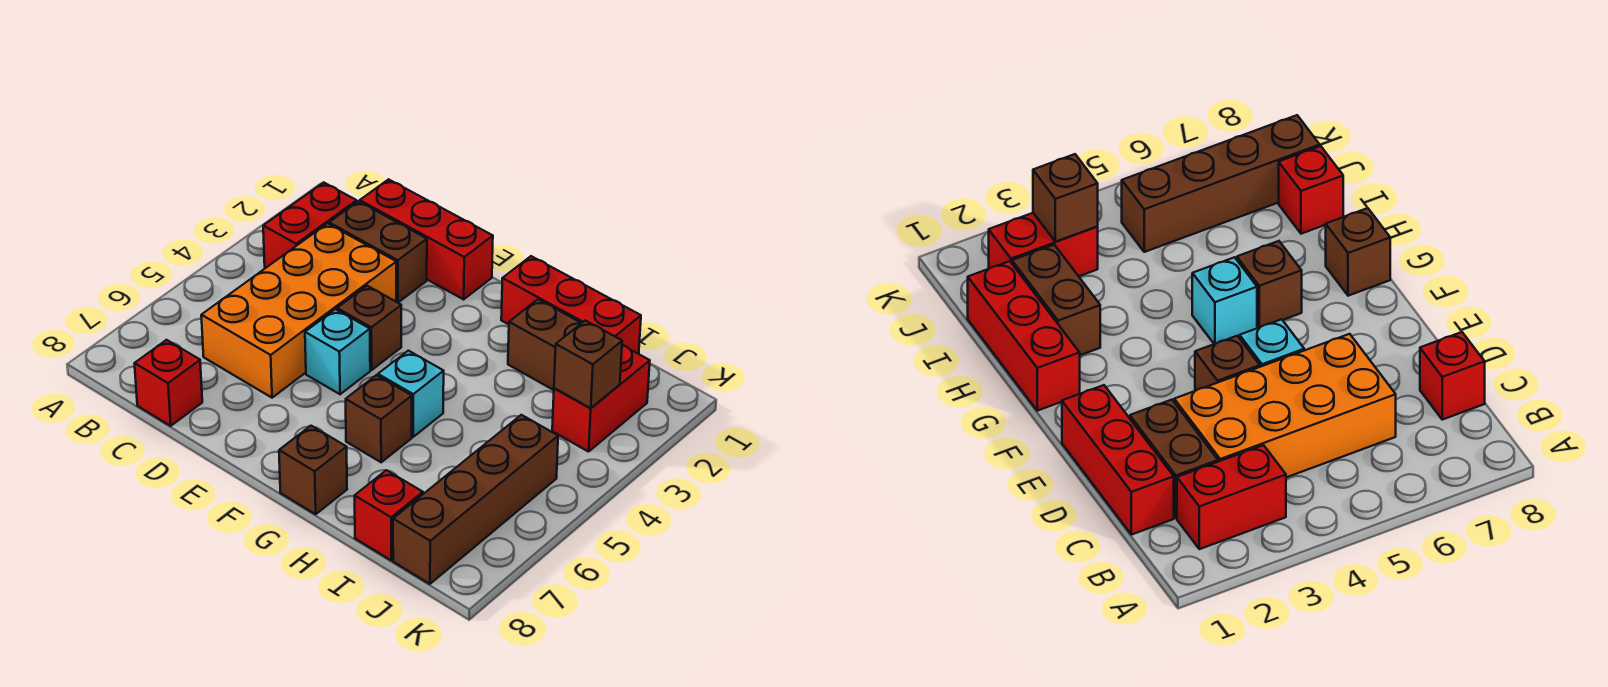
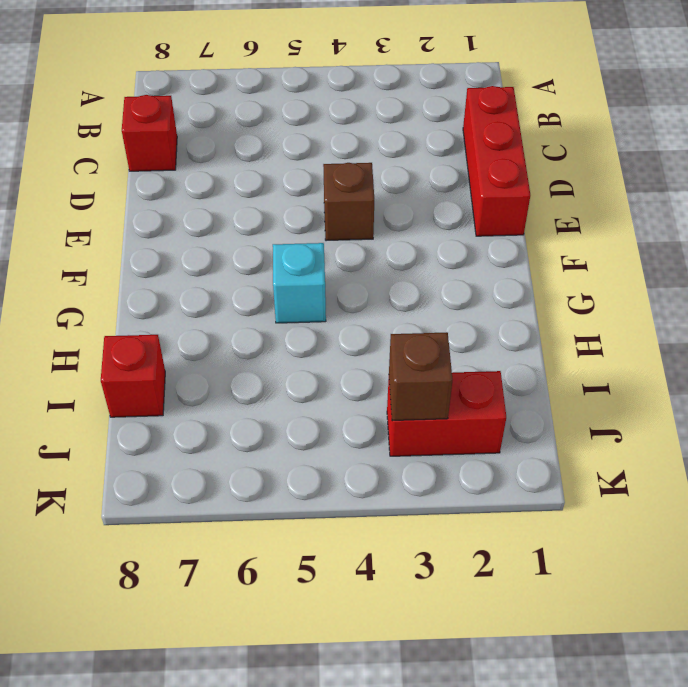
none -> red 1x2 brick [263,182,357,268]
none -> brown 1x2 brick [329,201,427,303]
none -> orange 2x4 brick [201,224,396,398]

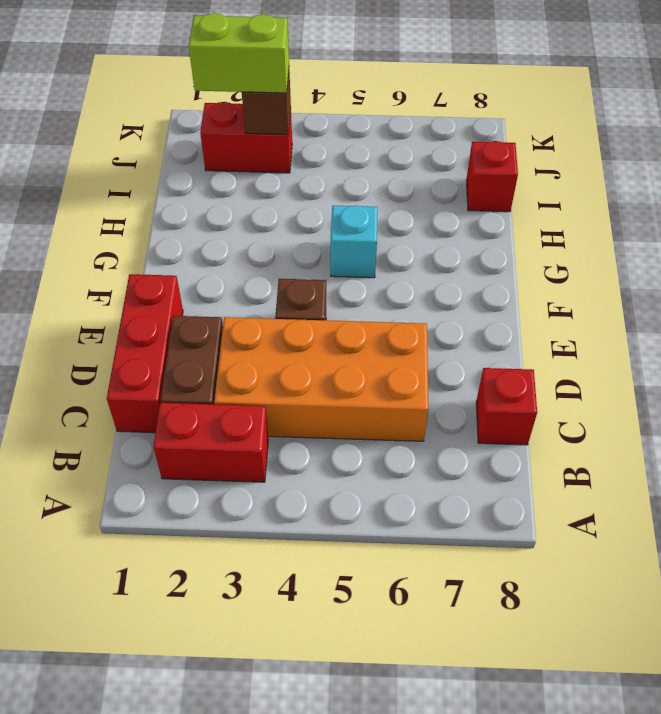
lime 1x2 brick [189,13,289,93] -> none
none -> cyan 1x1 brick [305,309,370,394]
none -> red 1x3 brick [501,256,641,354]
none -> brown 1x1 brick [346,375,412,462]

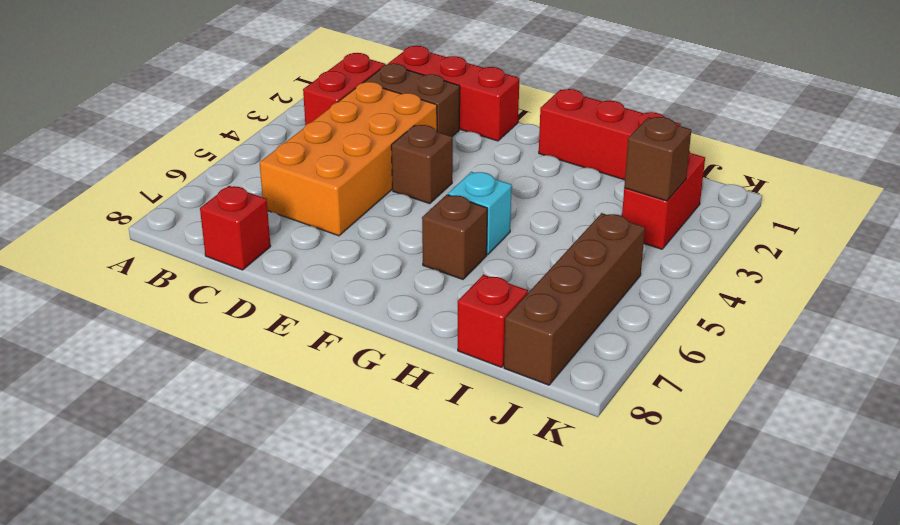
none -> cyan 1x1 brick [305,309,370,394]
none -> brown 1x1 brick [279,426,347,514]
none -> brown 1x2 brick [508,299,581,390]

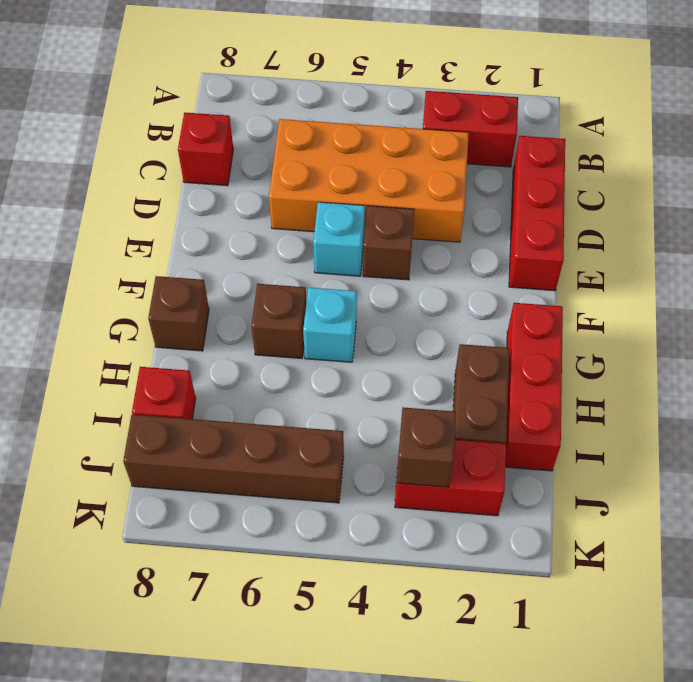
none -> brown 1x2 brick [329,201,427,303]

